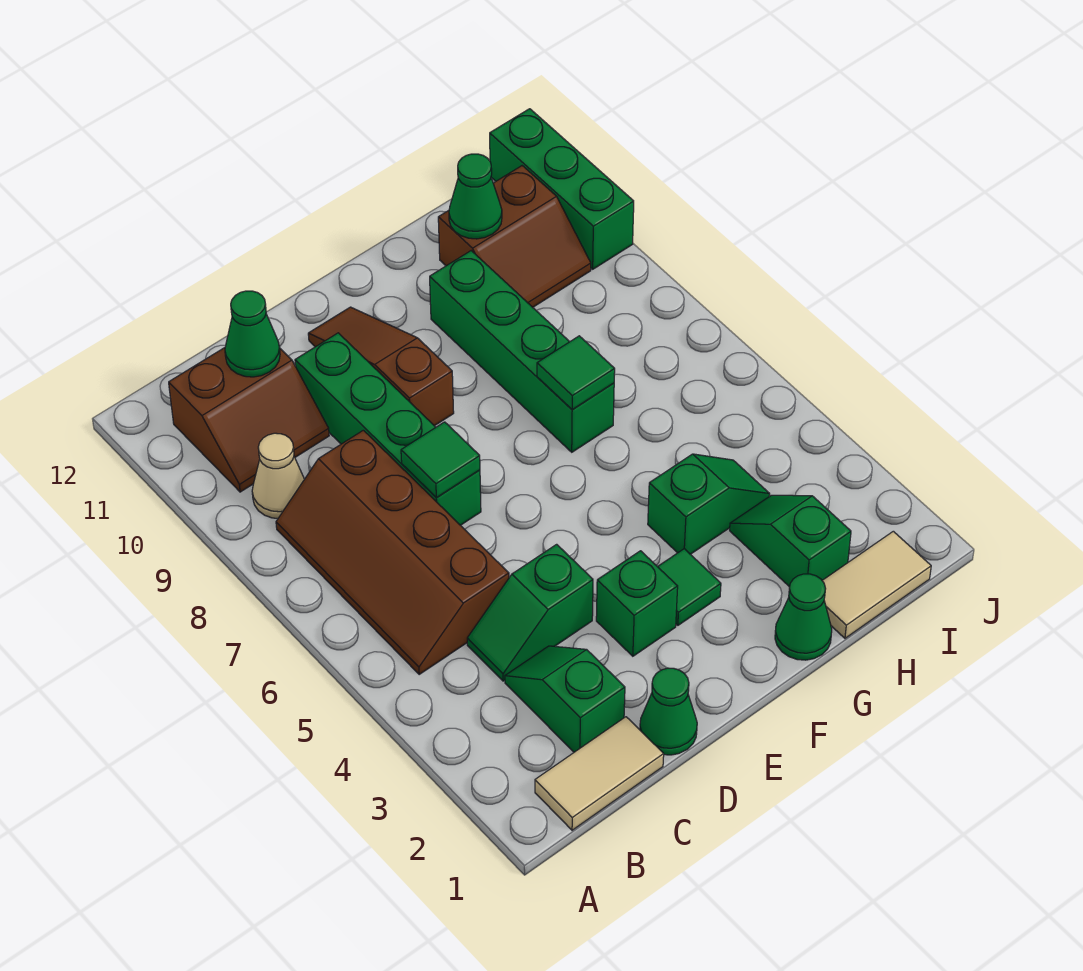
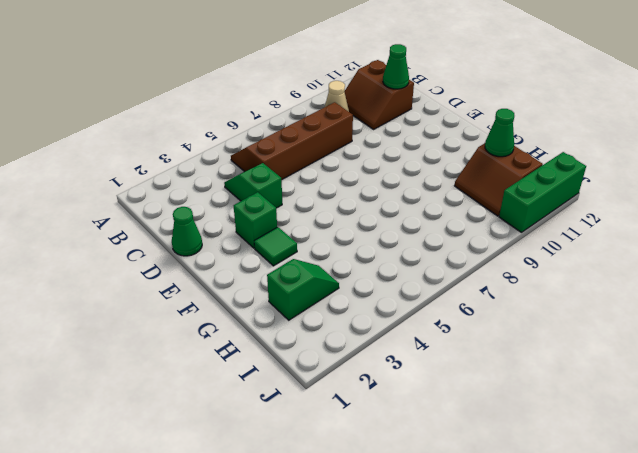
none -> tan 1x2 tile [535,717,664,830]
none -> green 1x2 slope [505,646,625,752]
none -> green 1x4 brick [295,333,481,525]

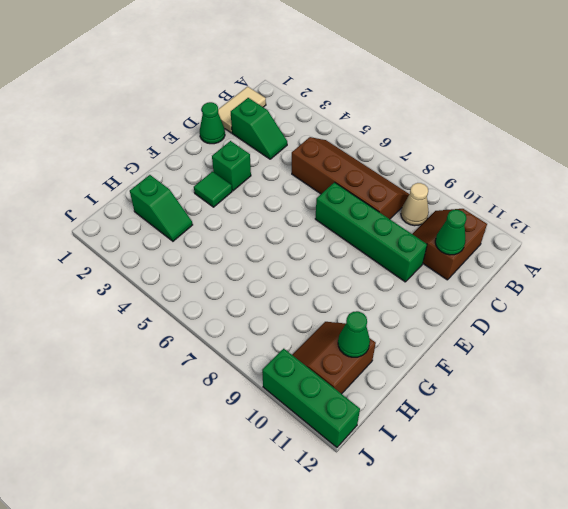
none -> green 1x2 slope [467,544,593,681]
none -> brown 1x3 slope [308,307,454,426]
none -> green 1x1 cone [775,574,832,660]

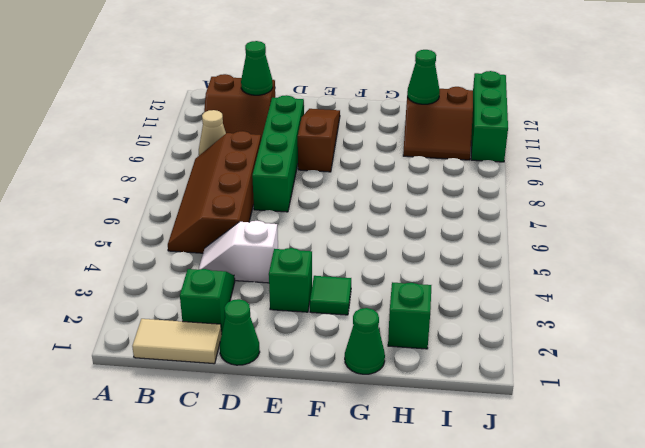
white 1x2 slope [199,221,278,283] -> green 1x2 slope [467,544,593,681]
none -> green 1x2 slope [648,454,770,554]
none -> green 1x4 brick [430,251,614,452]
none -> tan 1x2 tile [822,531,931,638]

